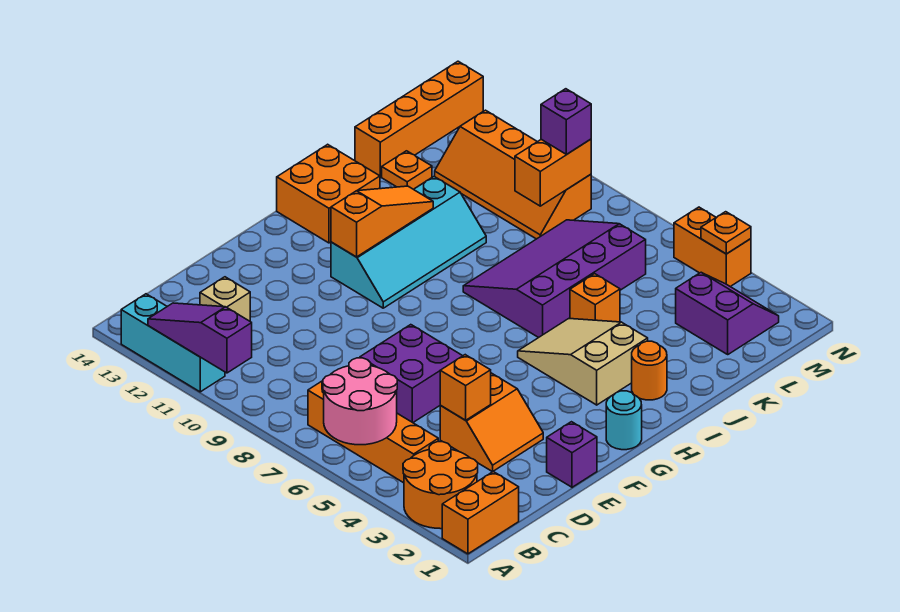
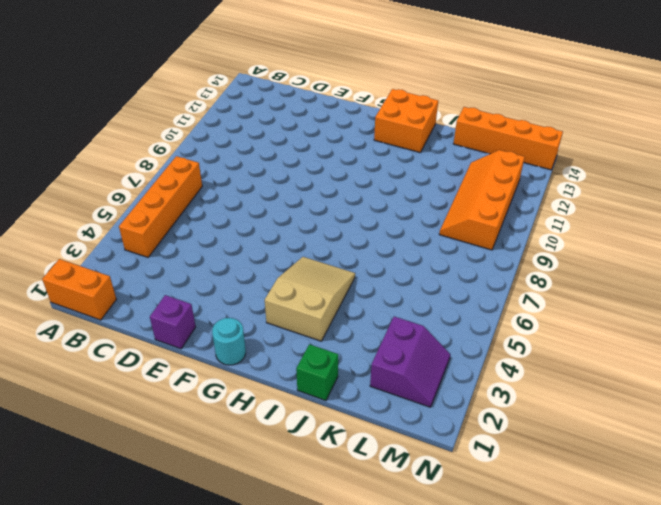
green 1x1 brick [296,344,338,401] -> none
none -> orange 2x2 round brick [403,442,478,529]
none -> cyan 1x3 brick [121,294,225,392]
none -> tan 1x1 brick [200,277,250,321]

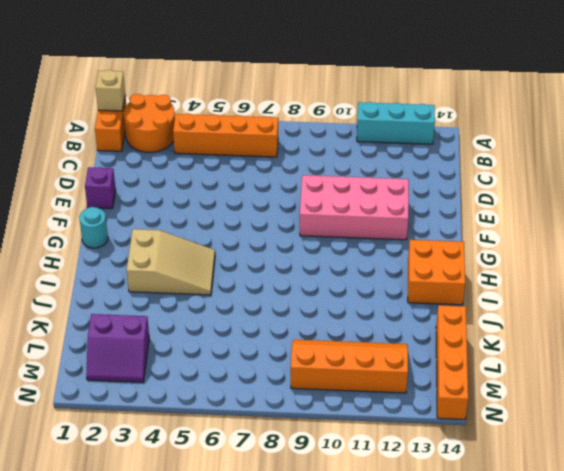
tan 1x1 brick [96,70,125,111] -> tan 1x1 brick moved to [200,277,250,321]
pink 2x4 brick [300,175,409,240] -> none
none -> orange 2x2 slope [440,373,543,472]
none -> purple 2x2 brick [360,325,462,423]
none -> cyan 2x4 slope [331,176,486,308]

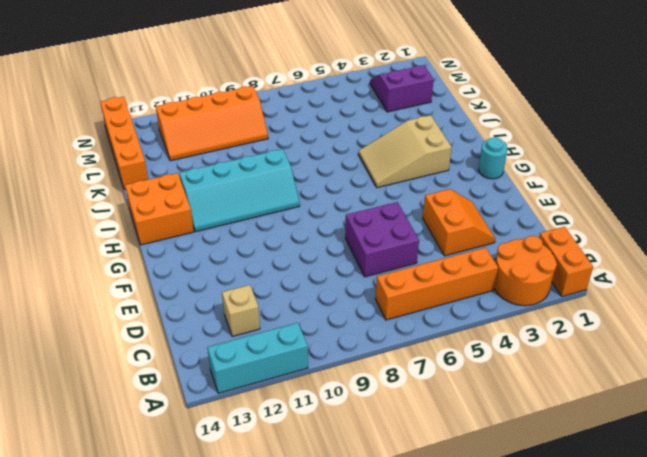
cyan 2x4 slope [179,149,300,232] -> cyan 2x4 slope turned to [331,176,486,308]
none -> purple 1x1 brick [547,422,597,487]
none -> orange 1x1 round brick [632,341,667,400]
none -> purple 3x4 slope [463,220,646,338]

